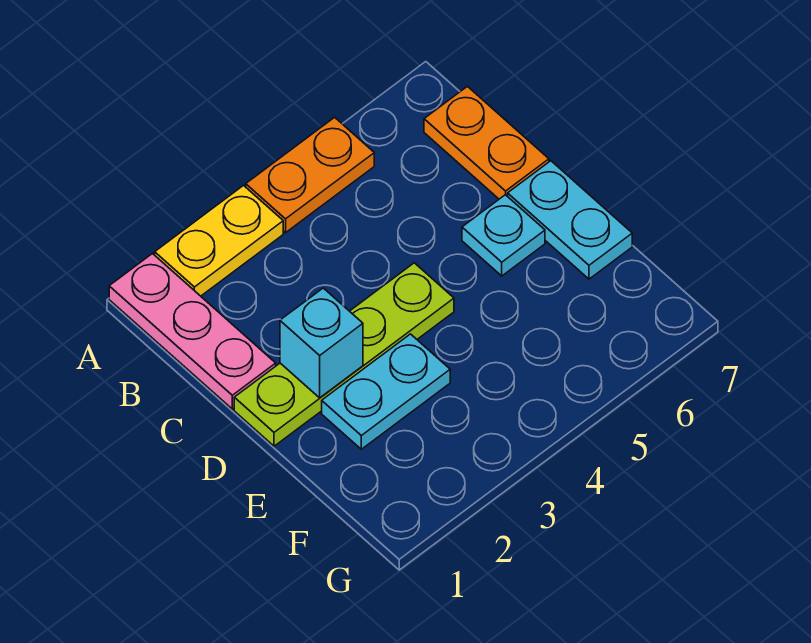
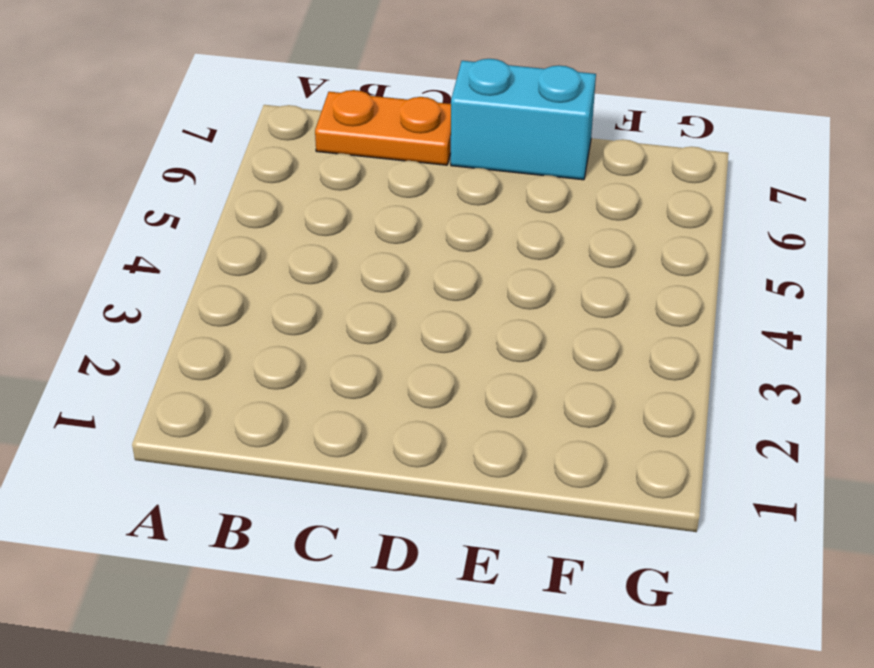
cyan 1x2 brick [451,59,596,180] -> cyan 1x2 plate [508,161,632,279]
none -> pink 1x3 plate [109,254,276,409]
none -> yellow 1x2 plate [155,186,283,296]

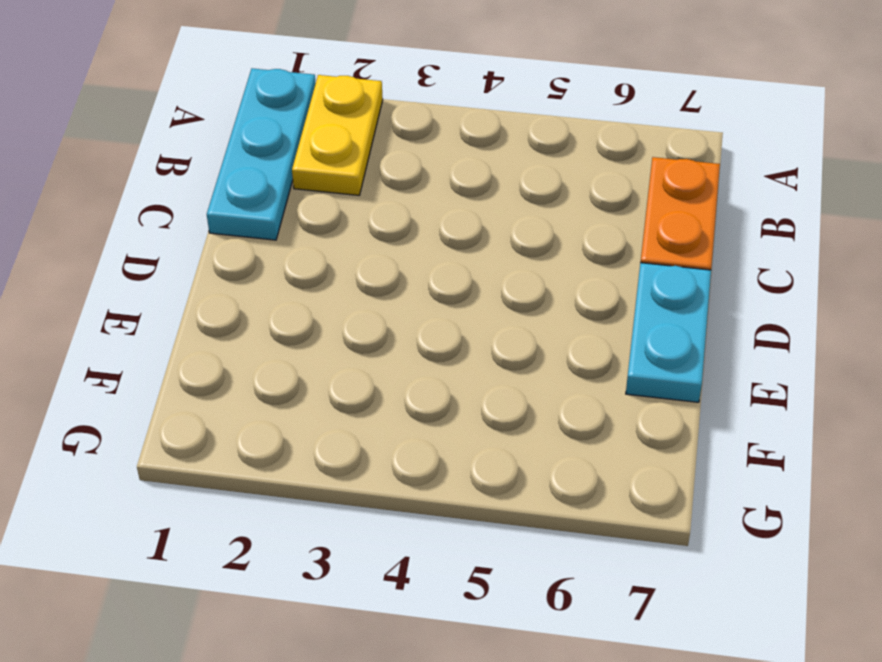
cyan 1x3 plate [207,68,316,240] -> pink 1x3 plate [109,254,276,409]
yellow 1x2 plate [292,75,383,195] -> yellow 1x2 plate turned to [155,186,283,296]
none -> orange 1x2 plate [246,117,374,233]
none -> lime 1x4 plate [234,263,454,446]

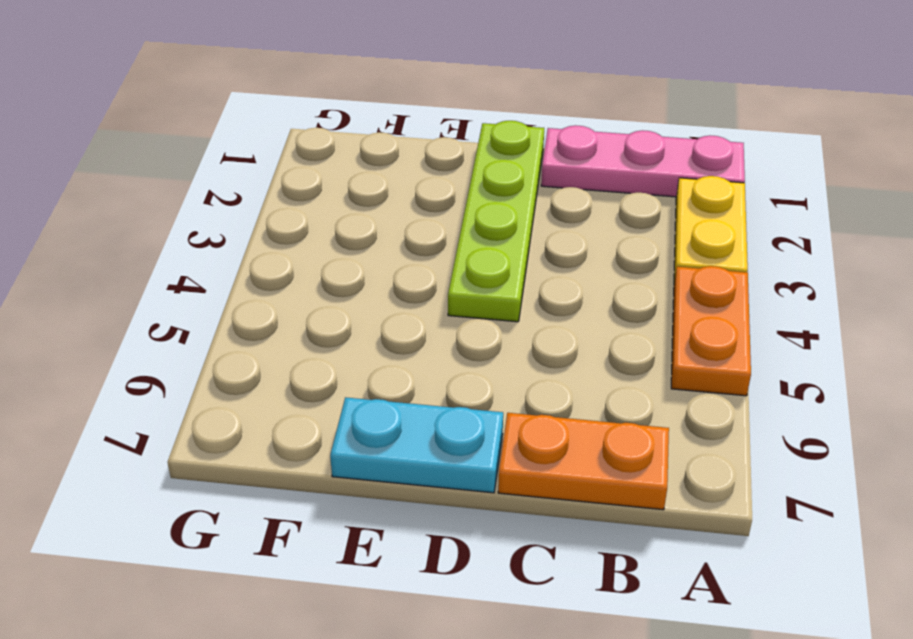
none -> cyan 1x1 plate [462,195,545,276]
none -> cyan 1x2 plate [322,334,450,449]

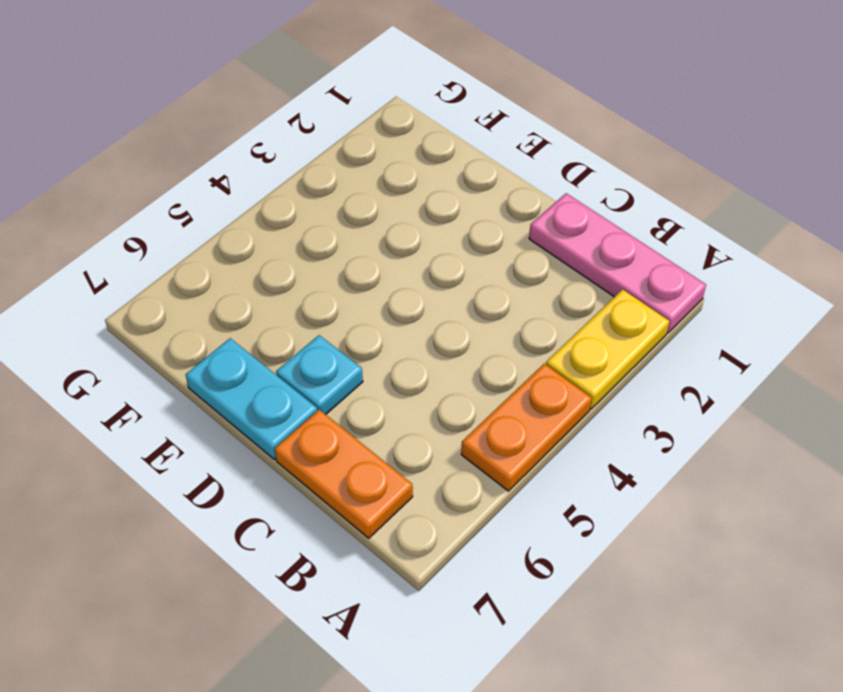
none -> lime 1x4 plate [234,263,454,446]
none -> cyan 1x2 plate [322,334,450,449]

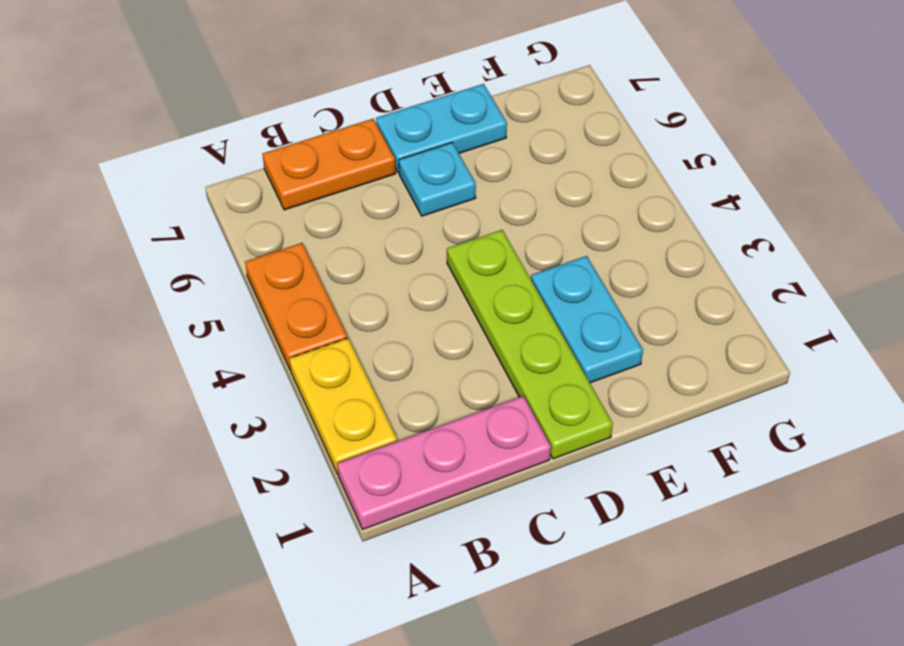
none -> cyan 1x1 brick [280,288,363,398]

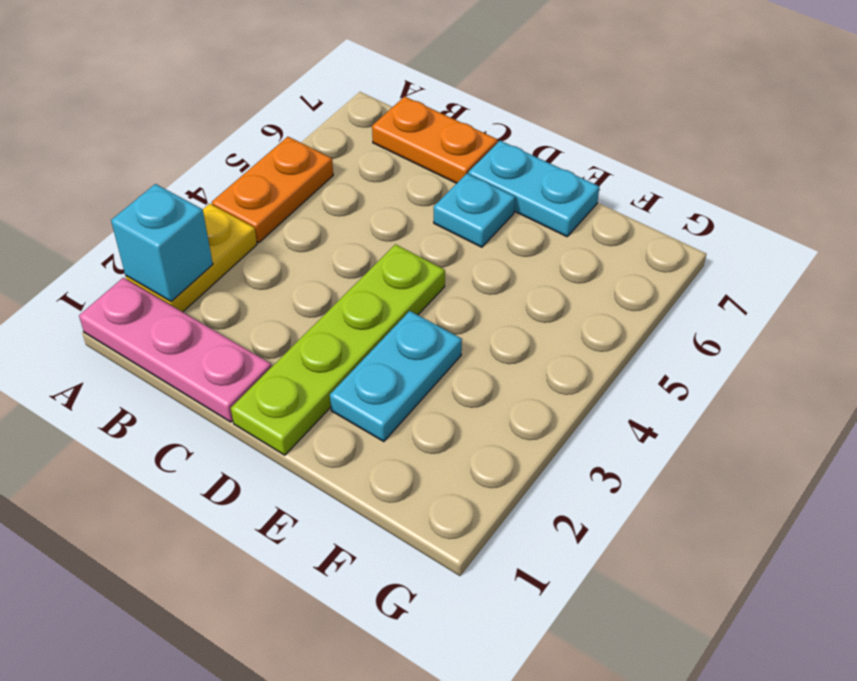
cyan 1x1 brick [111,184,213,301] -> cyan 1x1 brick moved to [280,288,363,398]

